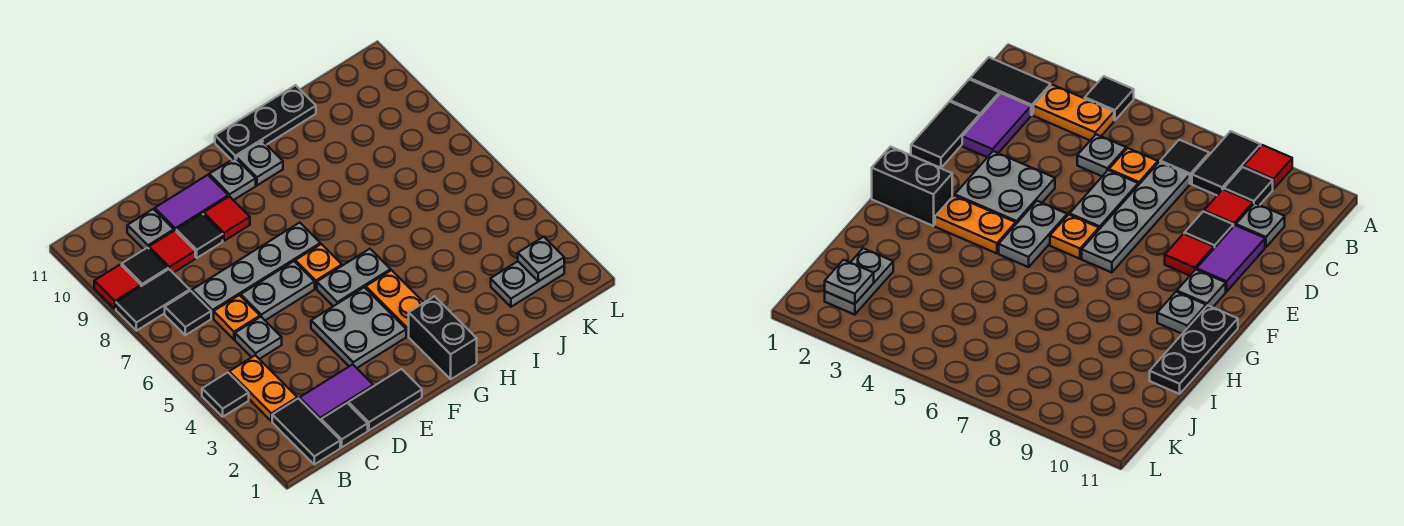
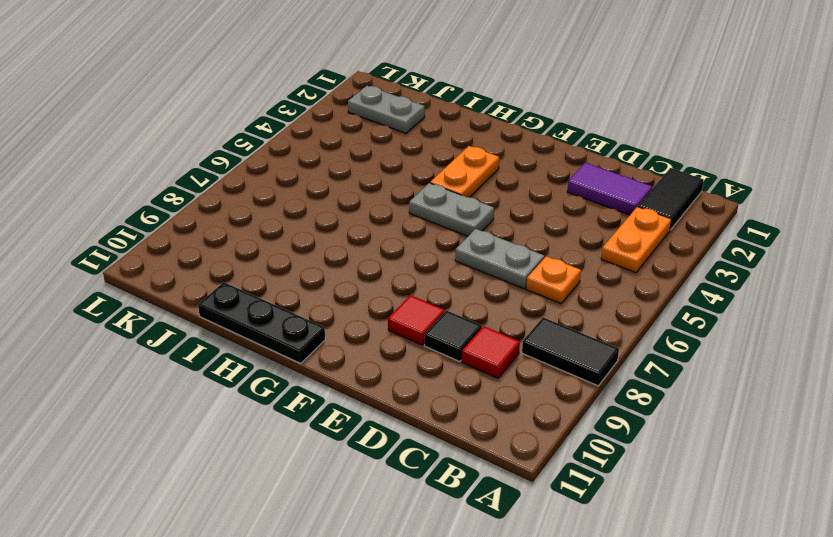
none -> black 1x1 tile [202,372,249,417]
none -> red 1x1 tile [94,265,141,309]
none -> black 1x1 tile [165,291,211,335]

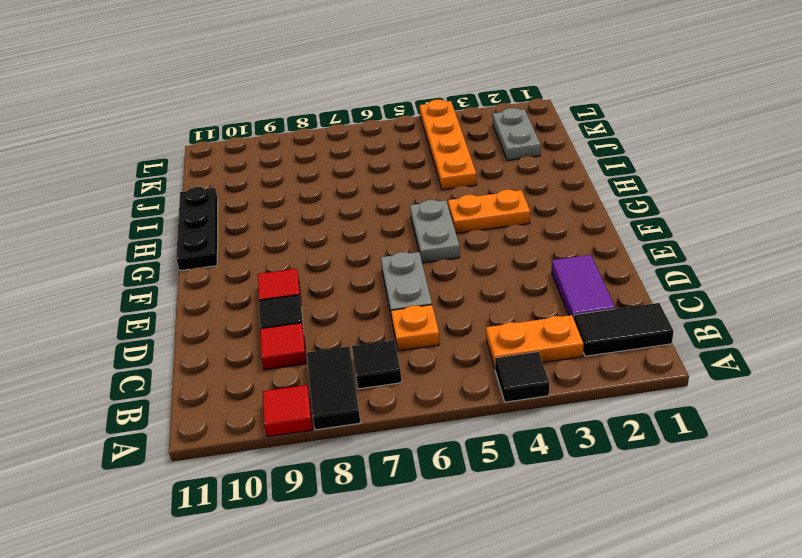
orange 1x4 plate [420,100,477,190] -> none
none -> black 1x1 tile [122,248,168,286]
none -> black 1x1 tile [321,403,368,447]
none -> grey 1x1 plate [235,317,282,359]

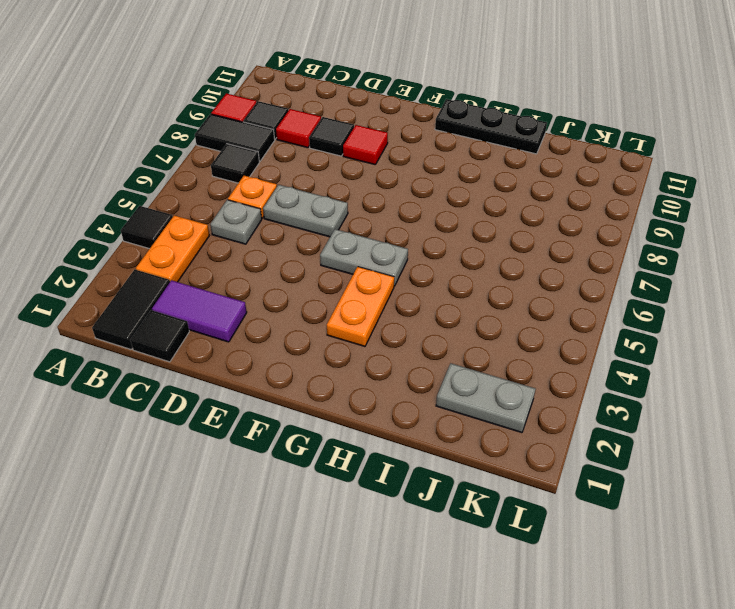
none -> grey 1x4 plate [192,223,320,318]
none -> grey 1x1 plate [127,209,174,249]
none -> black 1x2 tile [348,369,422,430]

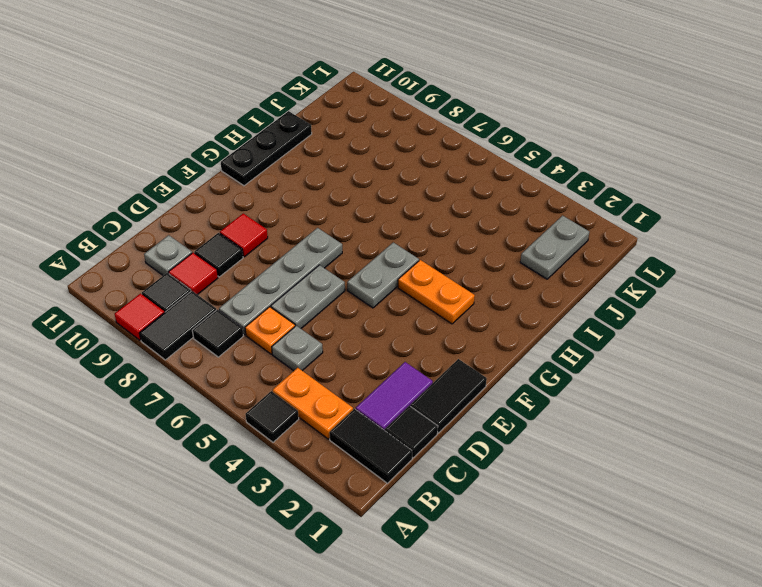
none -> purple 1x2 tile [155,175,228,231]
none -> grey 2x2 plate [311,287,406,368]
none -> orange 1x1 plate [295,244,342,289]

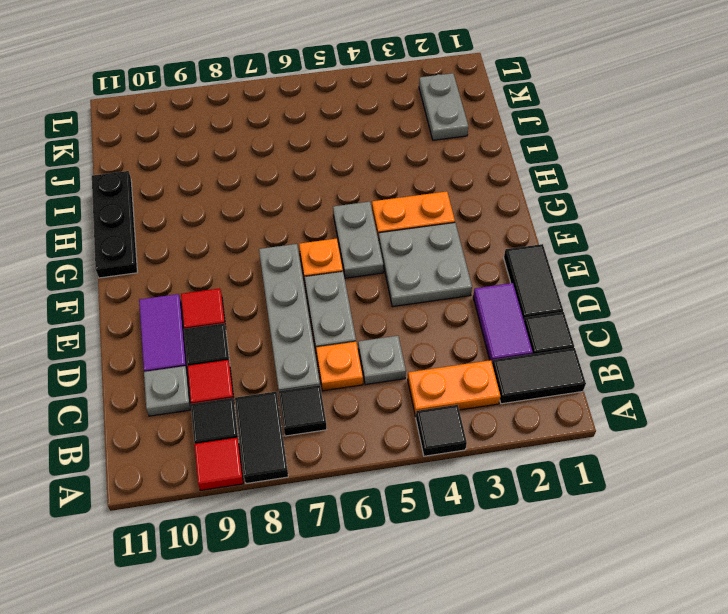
none -> grey 1x1 plate [209,158,256,200]
none -> black 1x2 brick [409,296,477,379]
none -> grey 1x1 plate [237,141,283,185]

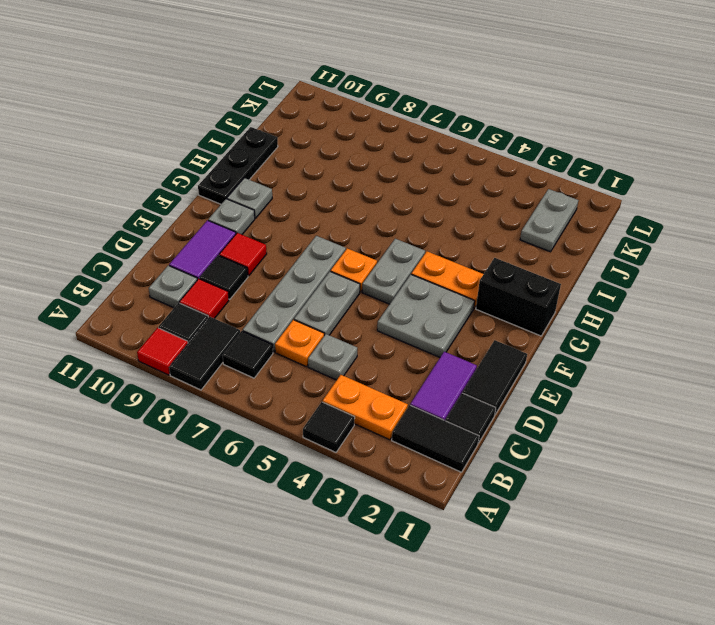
none -> grey 1x1 plate [518,237,564,281]

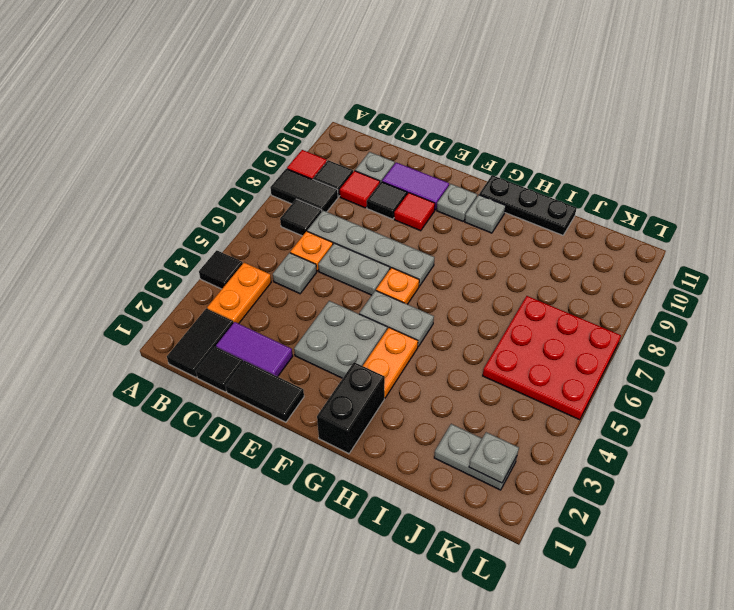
red 3x3 plate [483,296,621,420] -> none

